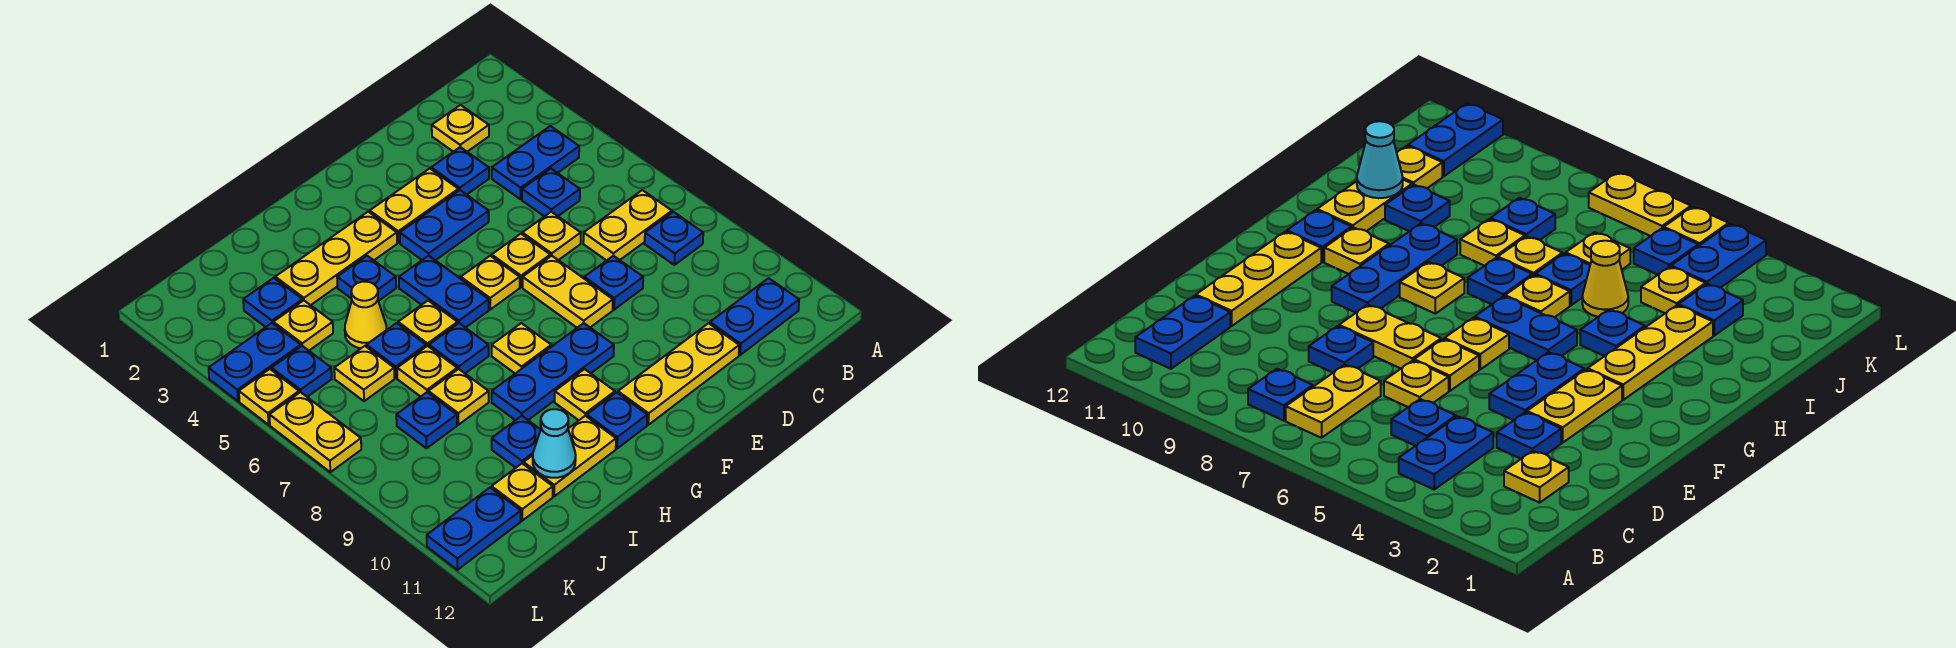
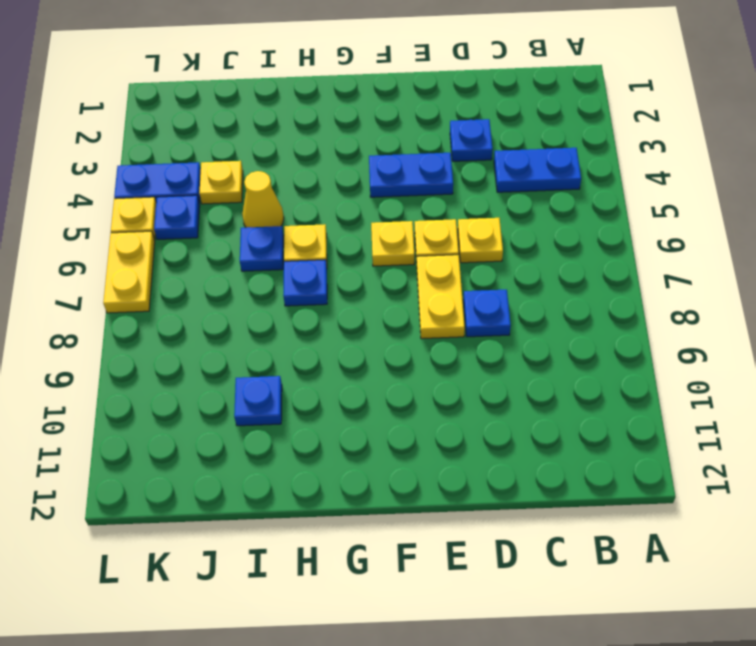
none -> yellow 1x2 plate [583,190,672,261]
none -> blue 1x1 plate [645,212,703,265]
none -> blue 1x2 plate [710,278,799,355]
none -> yellow 1x1 plate [432,105,489,152]

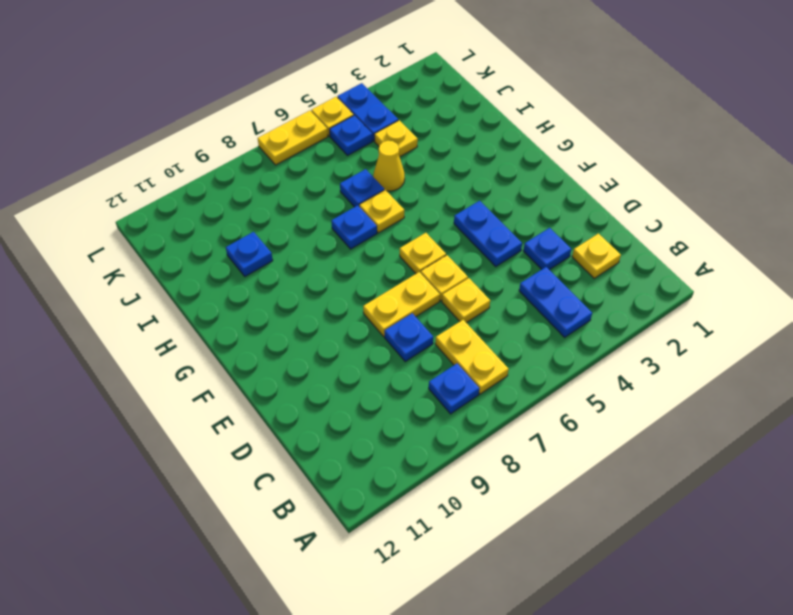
none -> blue 1x2 plate [710,278,799,355]
none -> blue 1x1 plate [522,169,580,217]
none -> yellow 1x3 plate [618,323,739,425]
none -> yellow 1x2 plate [370,169,458,243]

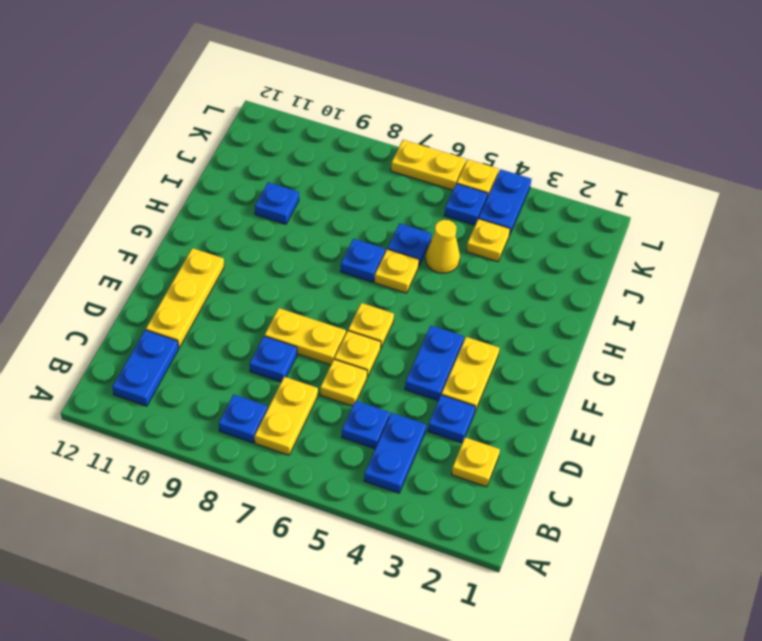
none -> blue 1x3 plate [492,323,614,420]
none -> yellow 1x3 plate [275,212,397,305]
none -> blue 1x2 plate [399,256,489,328]
none -> yellow 1x1 plate [492,323,551,373]

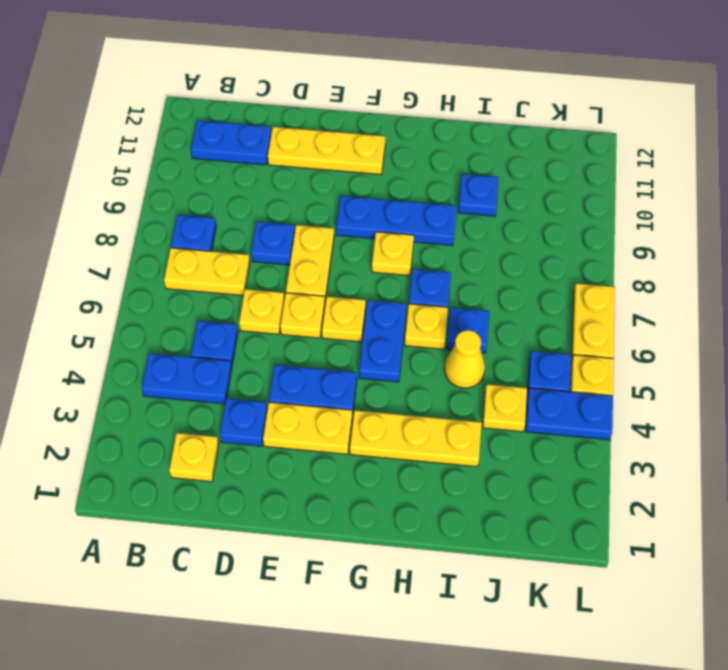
none -> yellow 1x1 plate [555,369,615,420]
none -> blue 1x1 plate [587,392,647,448]
none -> blue 1x1 plate [337,256,396,301]
none -> yellow 1x2 plate [524,416,616,496]

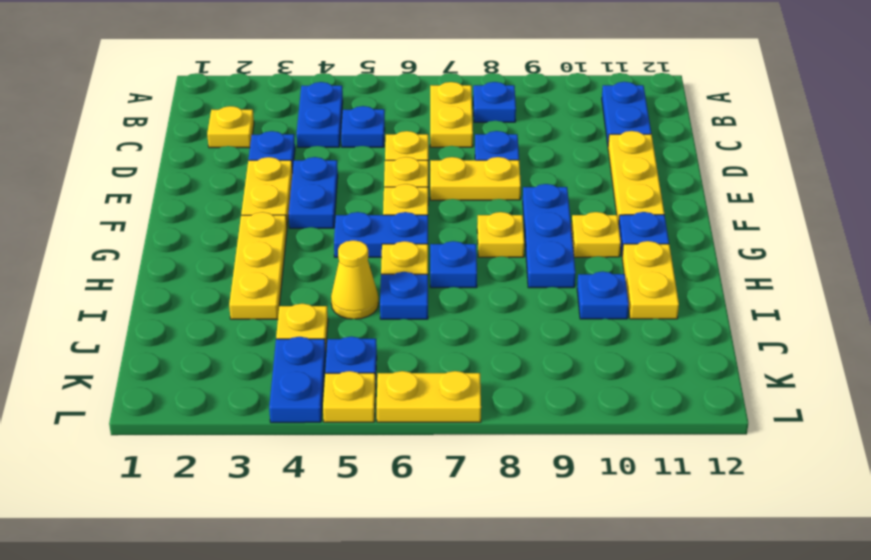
none -> blue 1x1 plate [337,256,396,301]
none -> yellow 1x1 plate [397,346,457,397]
none -> yellow 1x1 plate [428,369,489,425]
none -> blue 1x1 plate [243,278,302,327]

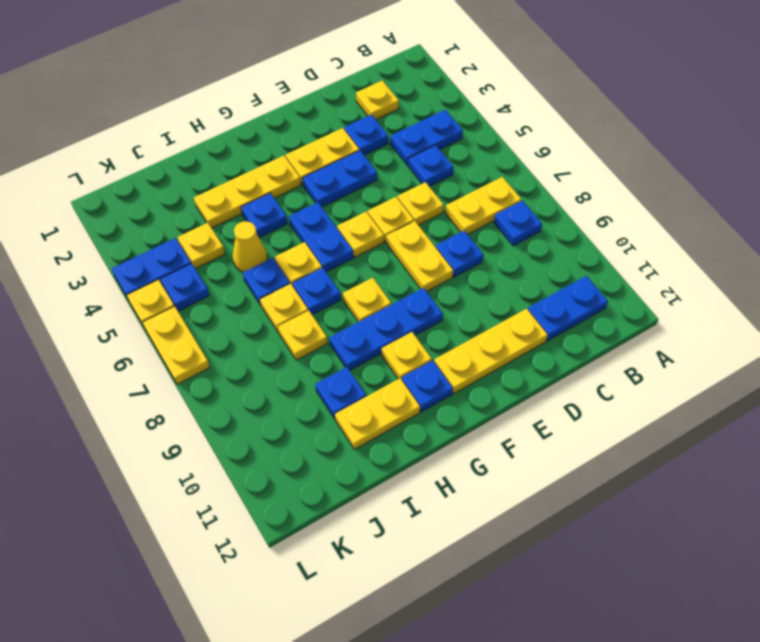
none -> blue 1x1 plate [243,278,302,327]
none -> yellow 1x1 plate [334,346,394,401]
none -> blue 1x1 plate [396,392,457,448]
none -> yellow 1x1 plate [492,464,553,521]

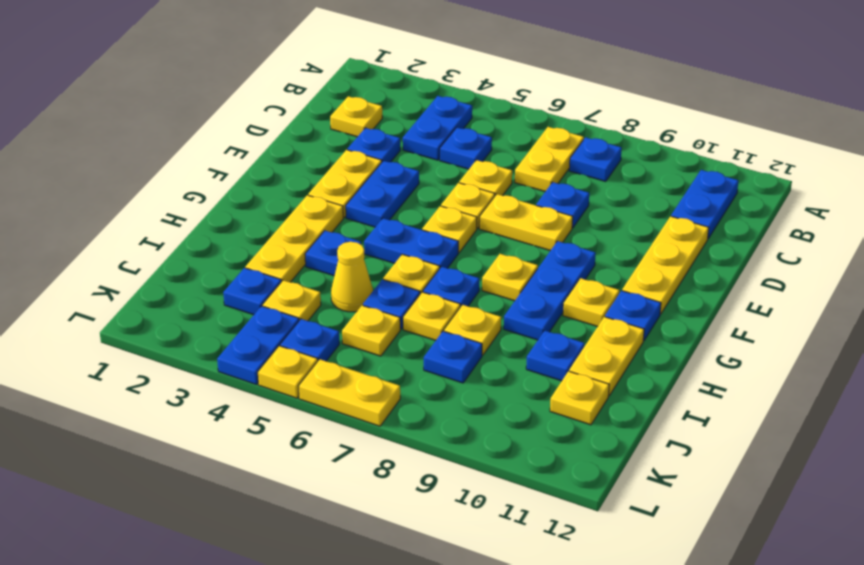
none -> blue 1x2 plate [427,488,521,570]
none -> cyan 1x1 cone [533,409,576,478]

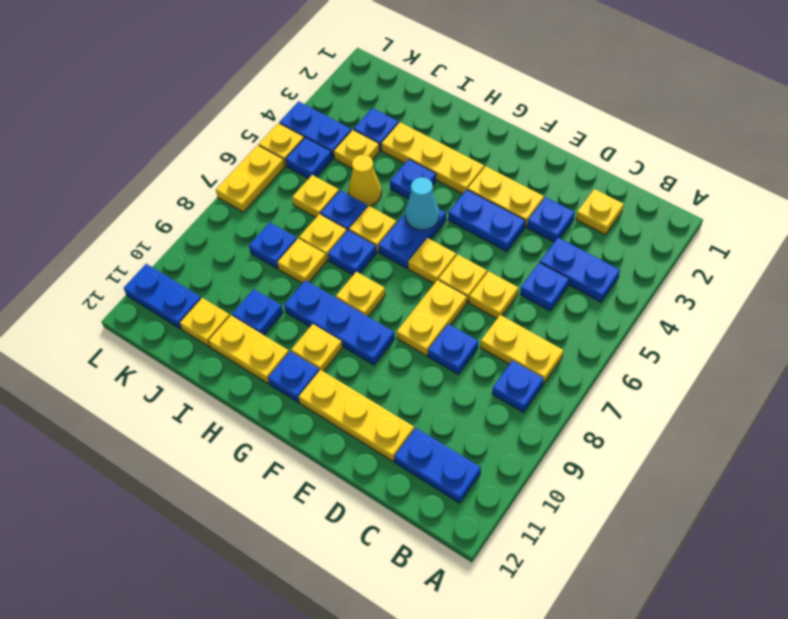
cyan 1x1 cone [405,177,439,230] -> cyan 1x1 cone moved to [533,409,576,478]

